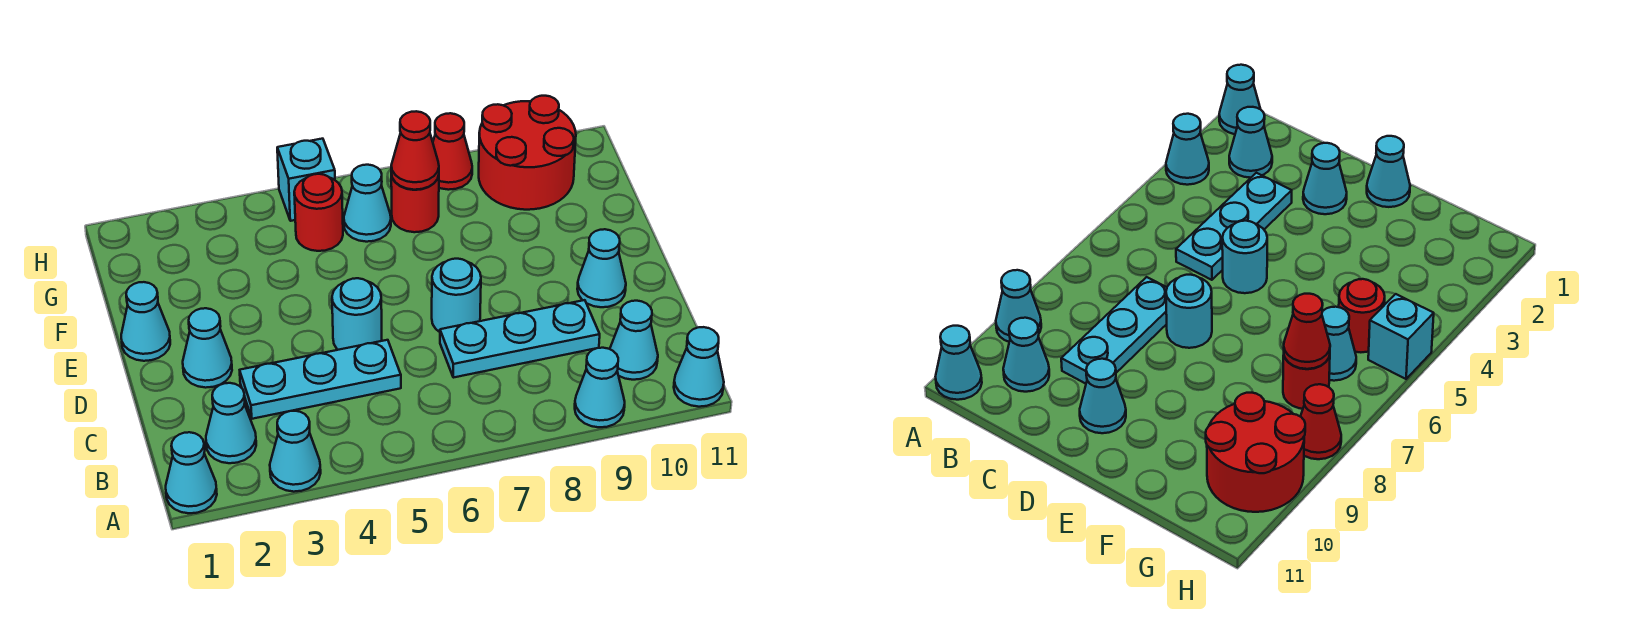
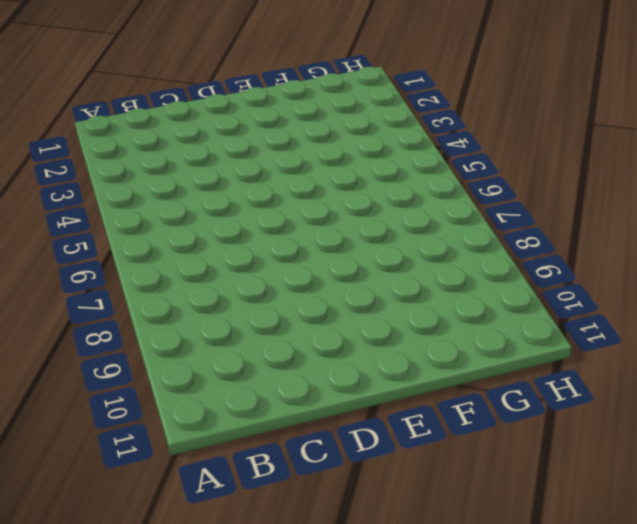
none -> cyan 1x1 cone [166,432,217,513]
none -> cyan 1x1 cone [270,411,321,492]
none -> cyan 1x1 cone [575,348,625,427]

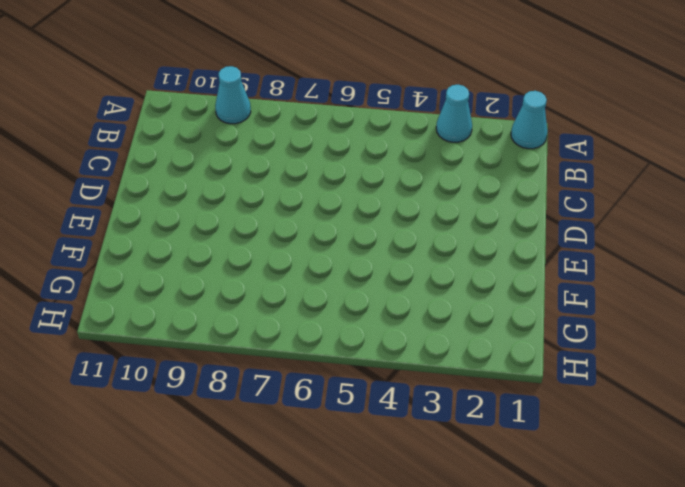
none -> cyan 1x1 cone [674,327,724,407]
none -> cyan 1x1 cone [206,383,256,463]
none -> cyan 1x1 cone [610,301,658,380]

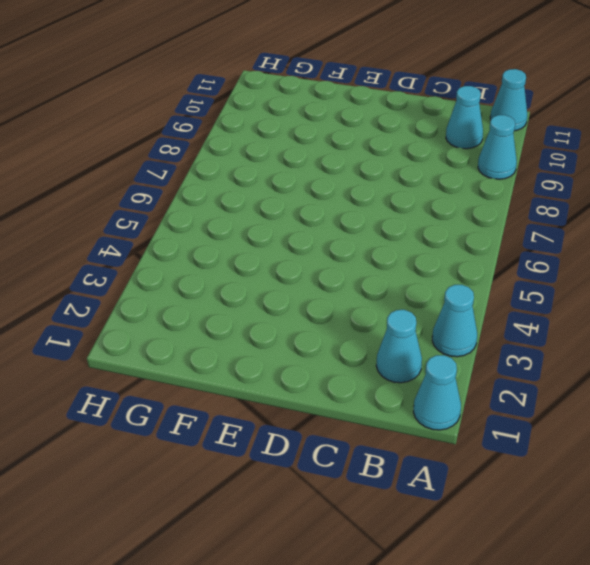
none -> cyan 1x3 plate [240,340,401,419]
none -> cyan 1x3 plate [440,300,600,378]
none -> cyan 1x1 cone [183,308,232,388]

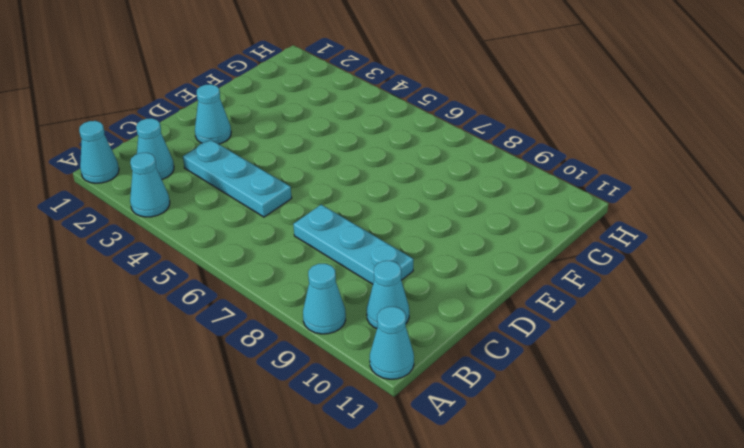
none -> cyan 1x1 round brick [332,278,382,350]
none -> cyan 1x1 round brick [432,259,481,332]
none -> cyan 1x1 cone [577,229,626,307]

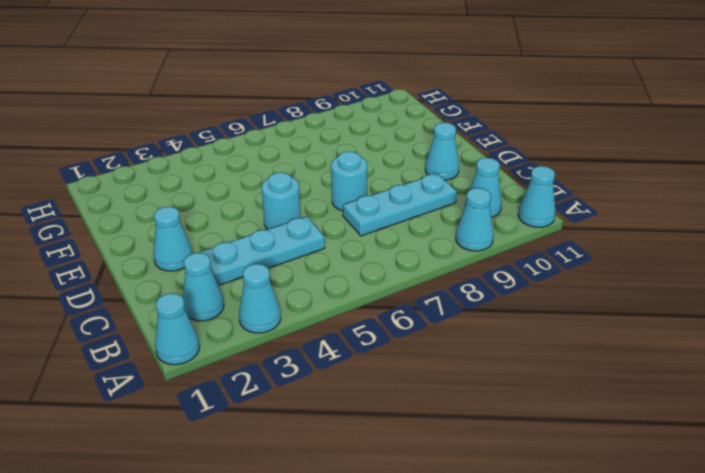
none -> cyan 1x1 cone [121,282,170,361]
none -> red 1x1 round brick [294,174,343,251]
none -> cyan 1x1 cone [344,165,391,242]

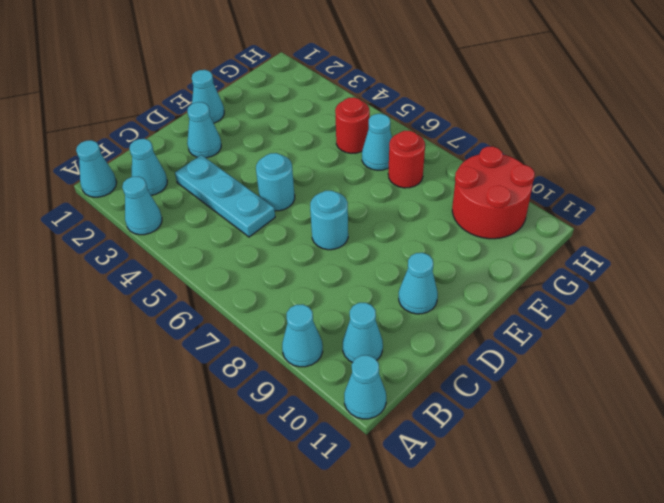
none -> cyan 1x3 plate [440,300,600,378]
none -> cyan 1x1 brick [277,139,335,221]
none -> red 1x1 cone [433,113,472,190]

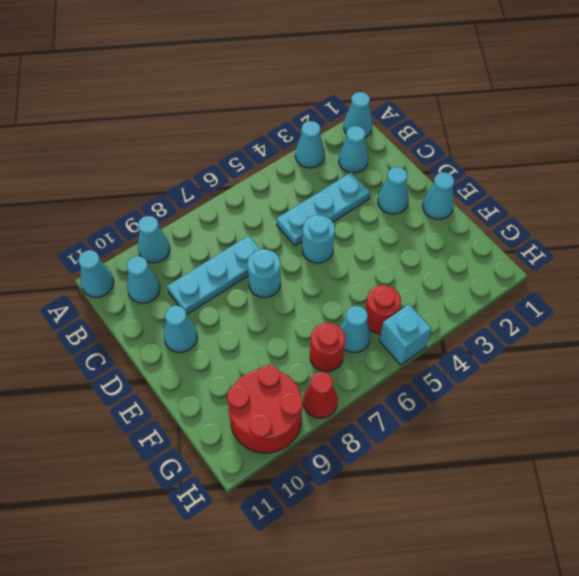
none -> red 1x1 cone [391,111,439,190]

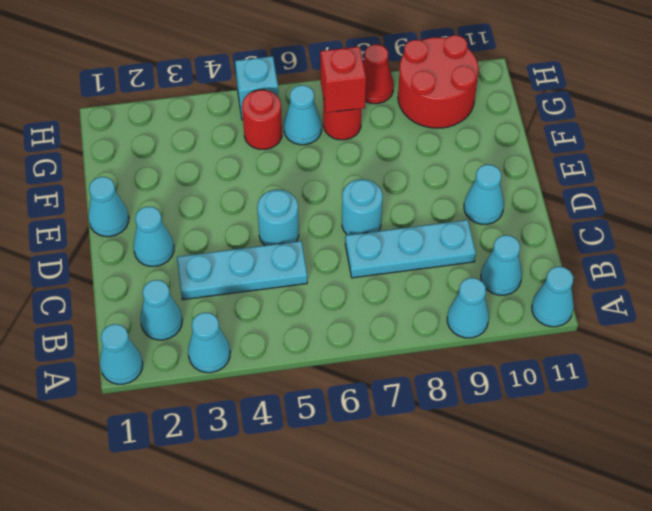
red 1x1 brick [320,47,366,113] -> red 1x1 cone [391,111,439,190]

